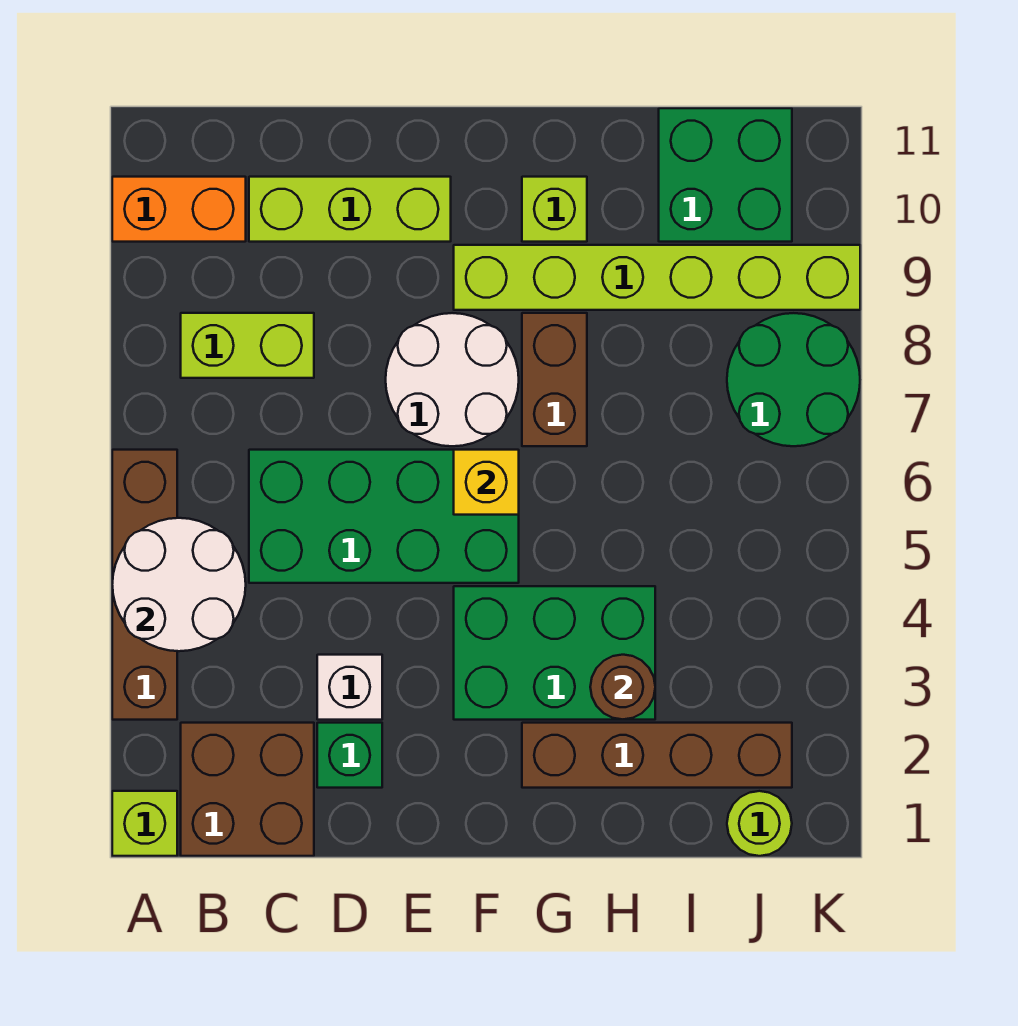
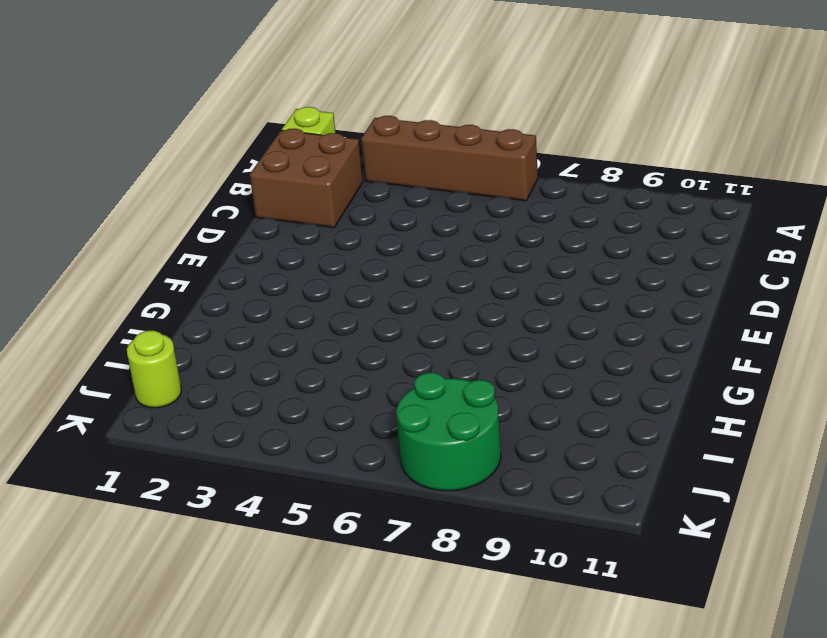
none -> orange 1x2 brick [112,177,246,242]
none -> lime 1x2 brick [181,313,314,378]
none -> green 2x4 brick [249,450,519,583]

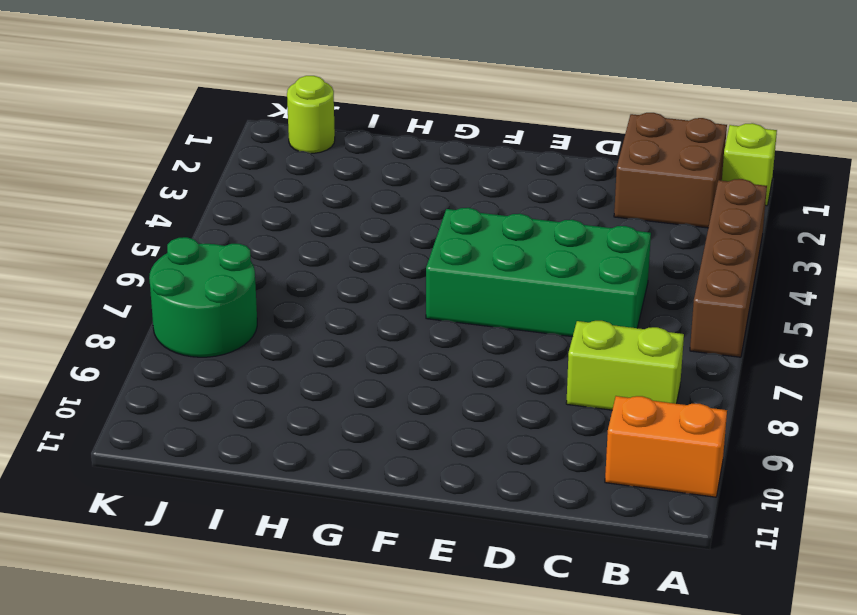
none -> lime 1x3 brick [249,177,451,242]
none -> green 1x1 brick [317,723,382,788]
none -> white 1x1 brick [317,655,382,720]

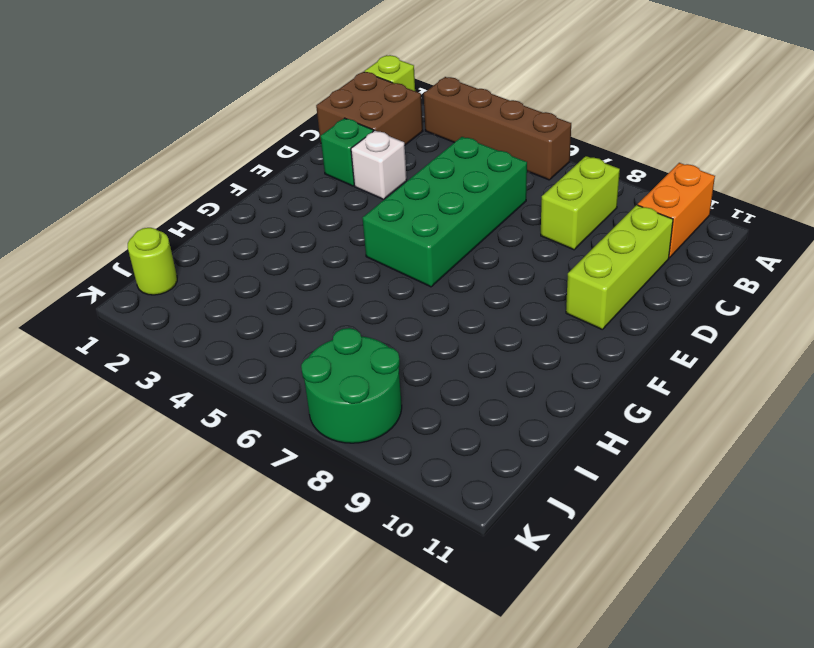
none -> white 2x2 round brick [386,313,519,446]
none -> green 2x3 brick [454,586,655,720]
none -> lime 1x6 brick [454,245,860,310]

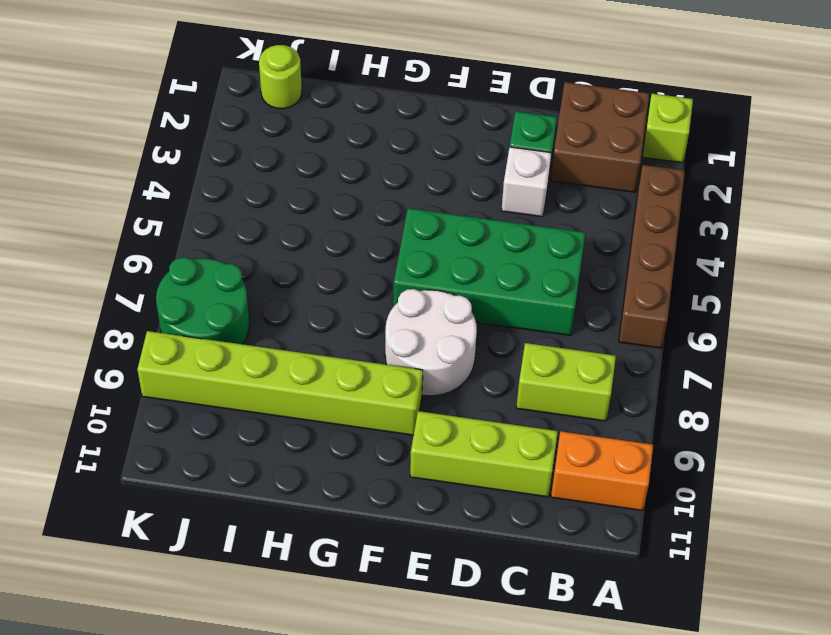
none -> green 2x3 brick [454,586,655,720]
none -> brown 1x4 brick [522,723,792,788]
none -> brown 1x2 brick [522,313,587,446]

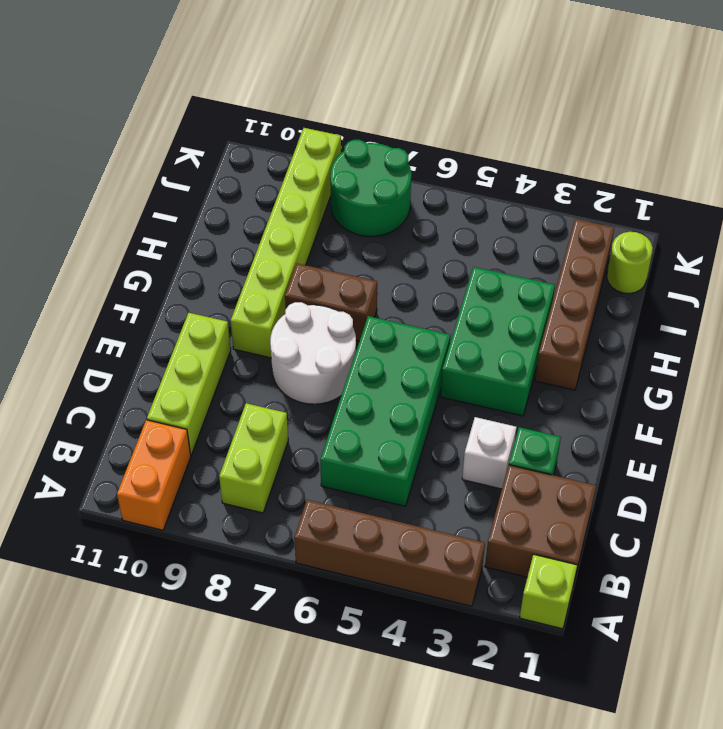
none -> lime 1x1 brick [522,177,587,242]
none -> green 2x2 brick [659,108,792,242]
none -> white 2x2 round brick [112,518,246,651]

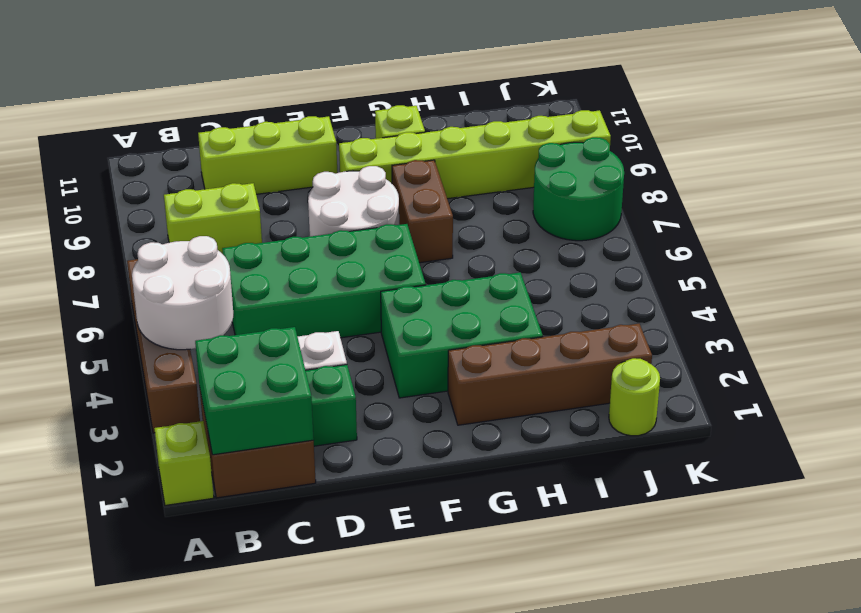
green 2x2 brick [195,327,314,455] -> green 2x2 brick moved to [659,108,792,242]
none -> orange 1x2 brick [112,177,246,242]
none -> yellow 1x1 brick [454,450,519,515]
none -> brown 1x1 round brick [590,655,655,720]

